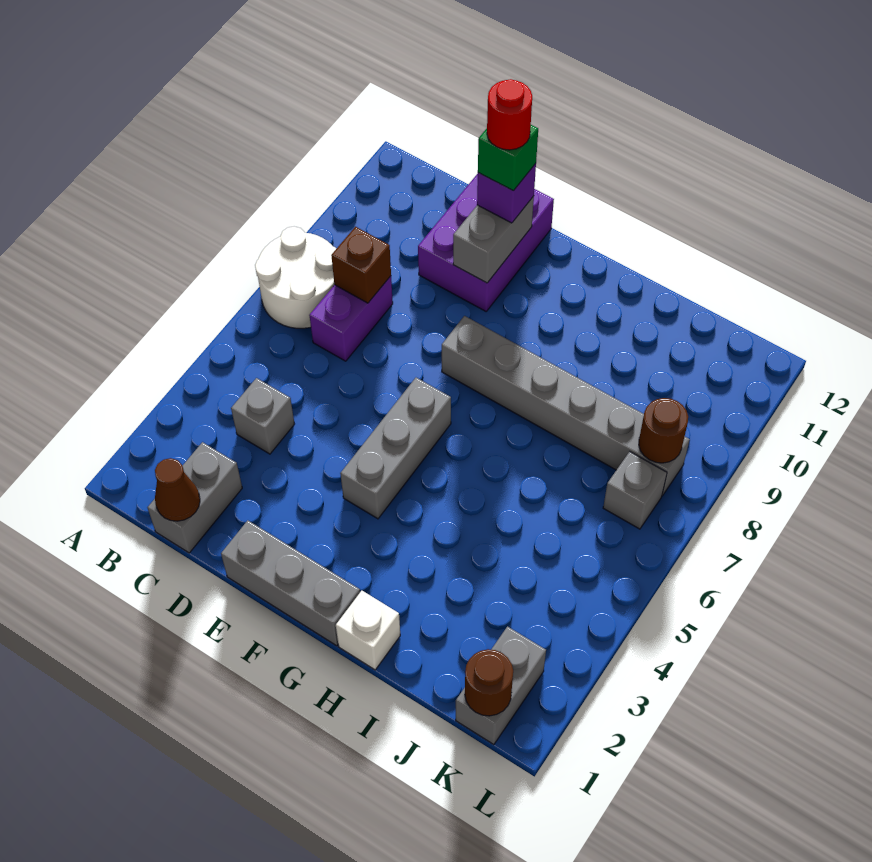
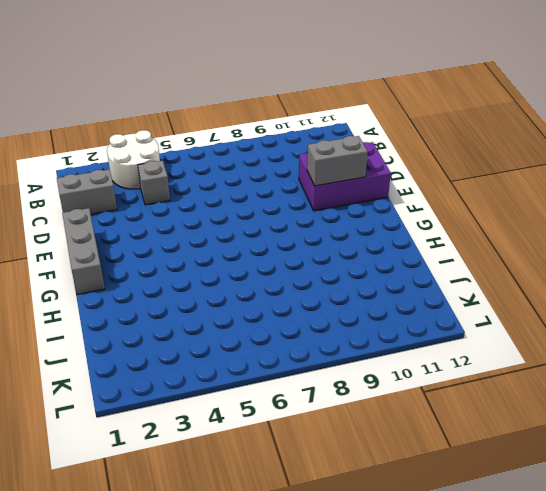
white 2x2 round brick [107,130,160,189] -> white 2x2 round brick moved to [255,226,336,328]
none -> purple 1x2 brick [309,276,393,361]
none -> grey 1x3 brick [340,378,451,519]
none -> grey 1x6 brick [442,316,690,496]

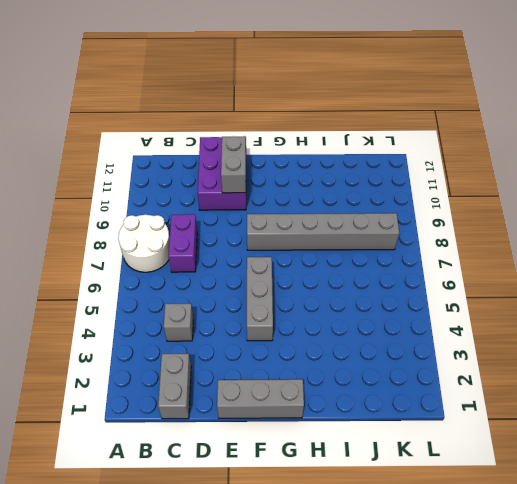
none -> white 1x1 brick [336,591,400,670]
none -> grey 1x2 brick [456,626,546,745]
none -> grey 1x1 brick [603,452,667,529]

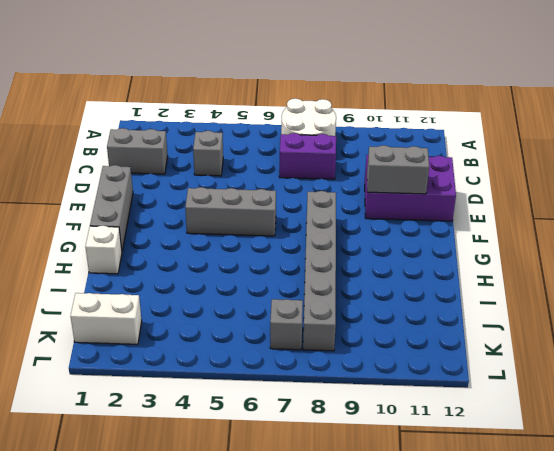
white 1x2 brick [71,293,142,344] -> grey 1x2 brick [456,626,546,745]
none -> brown 1x1 cone [155,458,200,521]
none -> brown 1x1 brick [331,227,391,303]
none -> brown 1x1 round brick [465,649,513,716]

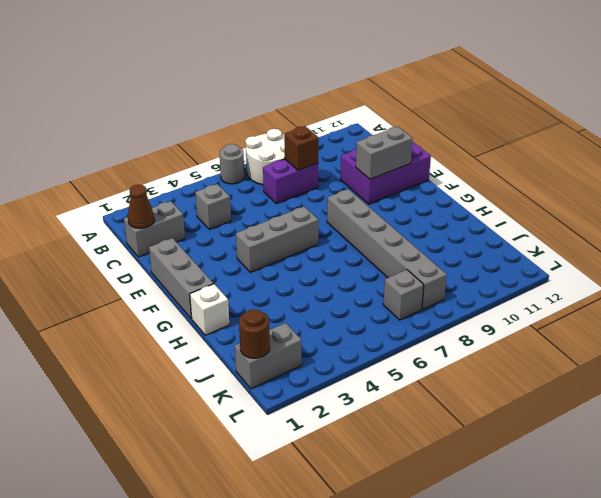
grey 1x1 round brick [220,144,244,184] -> none
none -> brown 1x1 round brick [639,398,688,463]
none -> purple 1x1 brick [477,164,536,223]
none -> green 1x1 brick [478,125,538,191]

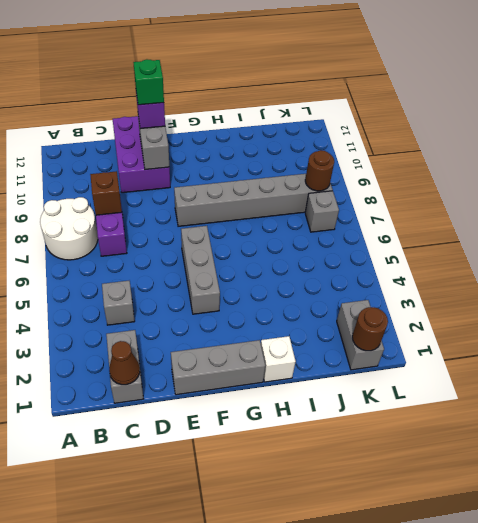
none -> red 1x1 round brick [487,79,532,150]

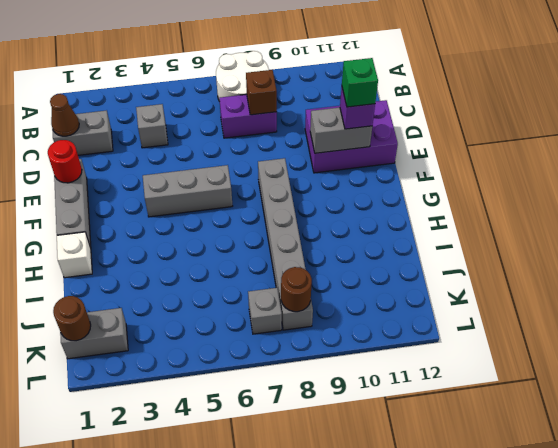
red 1x1 round brick [48,140,82,183] -> red 1x1 round brick moved to [487,79,532,150]

